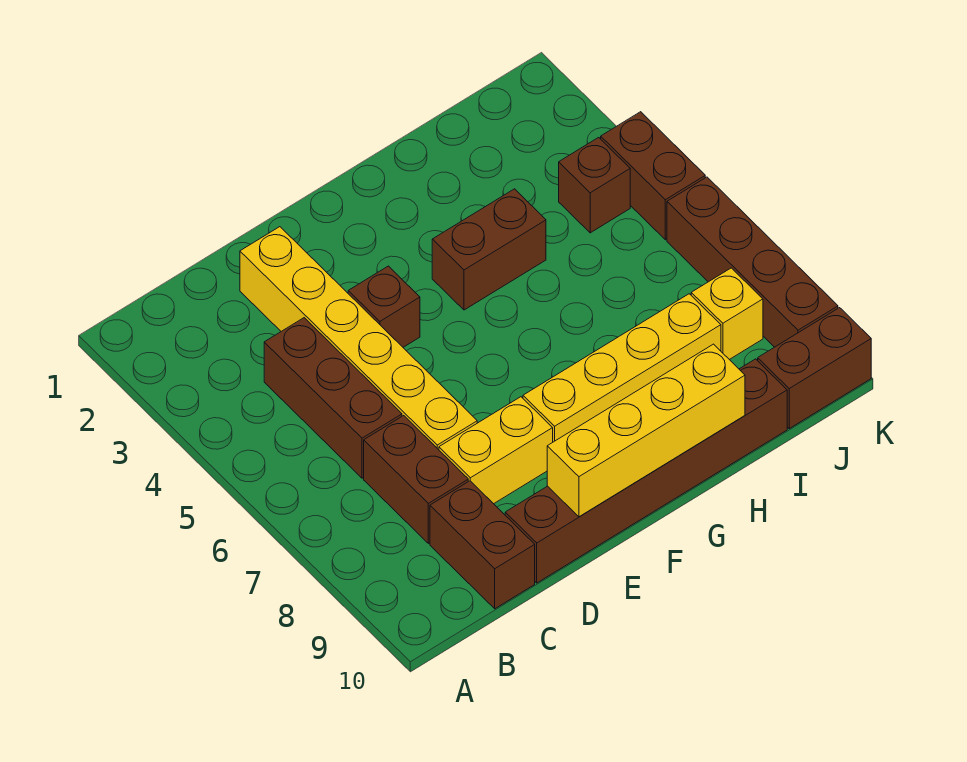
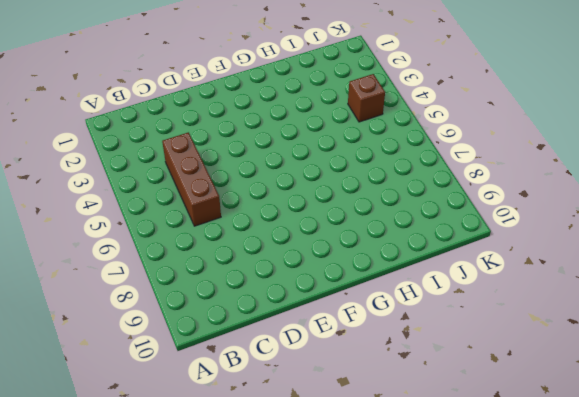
none -> brown 1x2 brick [364,416,468,543]
none -> brown 1x2 brick [430,481,535,609]
none -> yellow 1x6 brick [240,227,477,450]

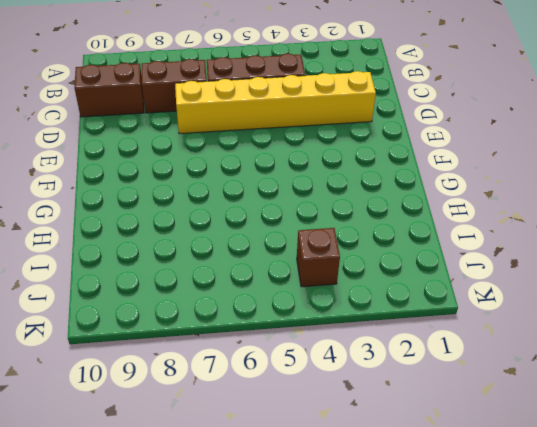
none -> yellow 1x2 brick [439,397,553,504]
none -> brown 1x6 brick [505,359,787,583]
none -> brown 1x1 brick [348,266,420,347]

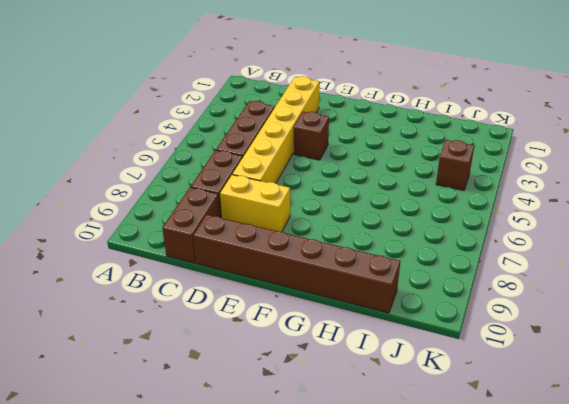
none -> yellow 1x4 brick [523,294,721,442]
none -> brown 1x2 brick [432,189,546,310]
none -> yellow 1x1 brick [691,268,763,360]

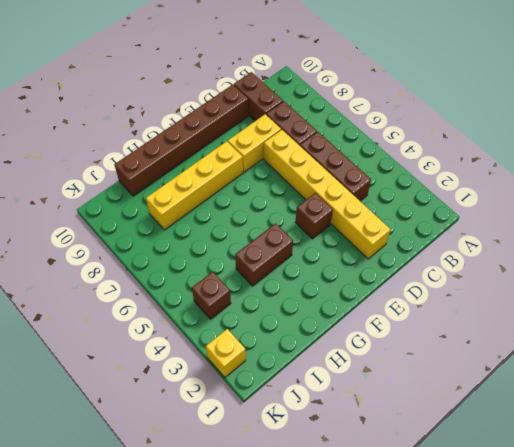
yellow 1x1 brick [206,329,246,377] -> yellow 1x1 brick moved to [691,268,763,360]
none -> brown 1x2 brick [758,308,871,429]
none -> brown 1x2 brick [601,112,705,240]
none -> brown 1x4 brick [667,177,838,347]

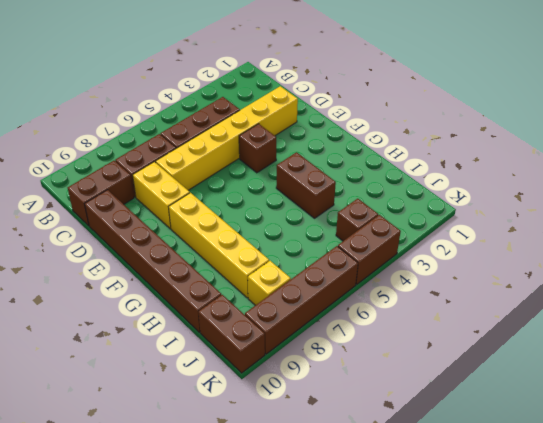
none -> yellow 1x4 brick [547,344,745,517]

